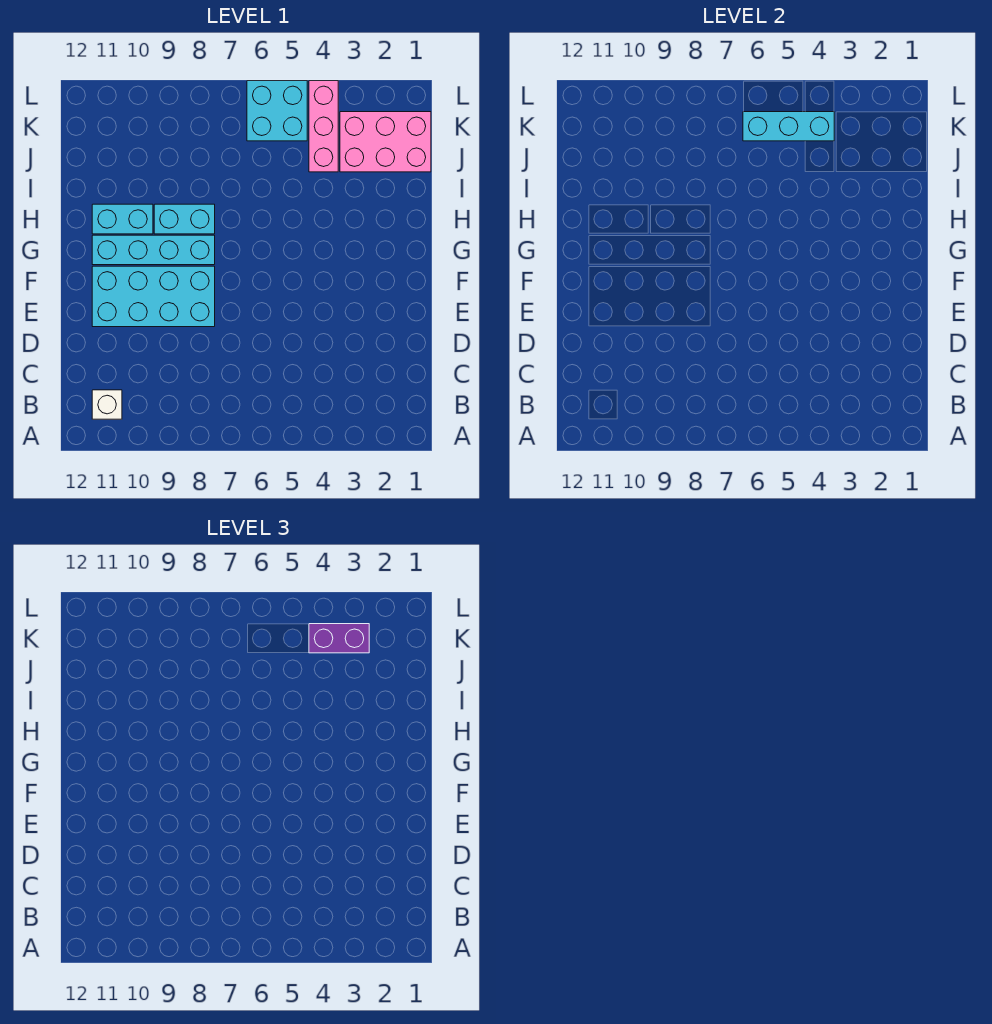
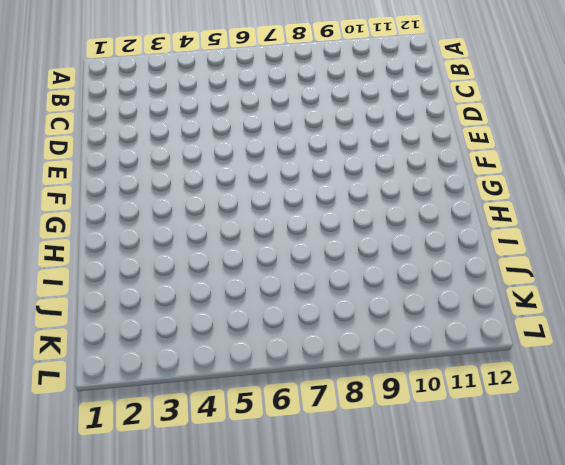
none -> white 1x1 brick [92,390,122,419]
none -> cyan 2x4 brick [92,266,215,327]

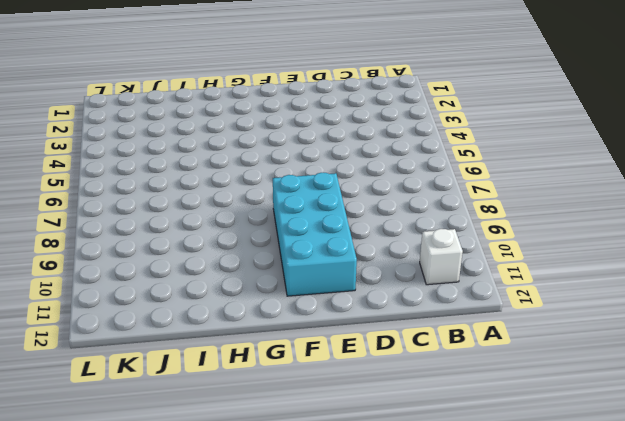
none -> cyan 1x4 brick [92,235,215,265]
none -> cyan 1x2 brick [154,204,215,234]

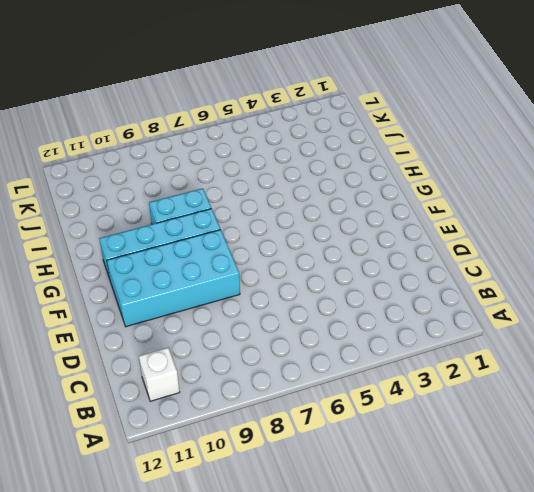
none -> cyan 1x2 brick [92,204,153,234]
none -> pink 2x3 brick [340,112,431,172]

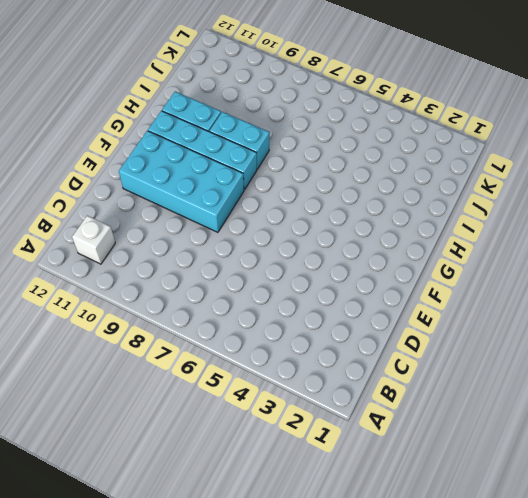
none -> pink 2x3 brick [340,112,431,172]
none -> pink 1x3 brick [309,81,338,172]

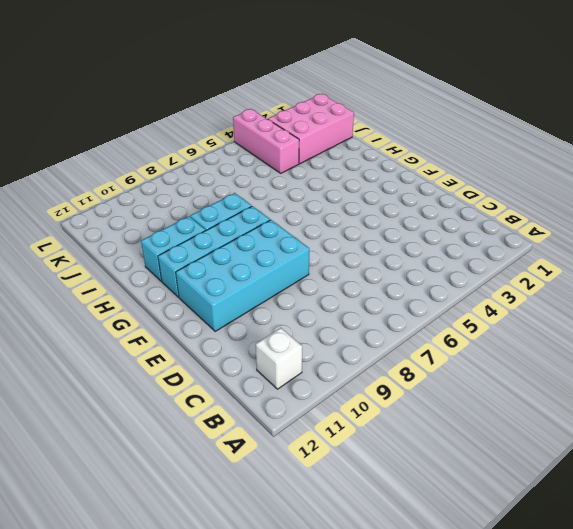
none -> cyan 2x2 brick [247,81,307,141]
none -> cyan 1x3 brick [743,112,834,141]

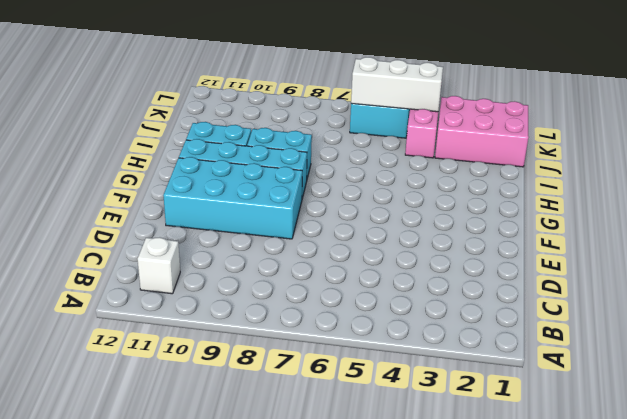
white 1x3 brick [351,57,443,112] -> cyan 1x3 brick [743,112,834,141]
none -> purple 1x2 brick [309,624,369,653]

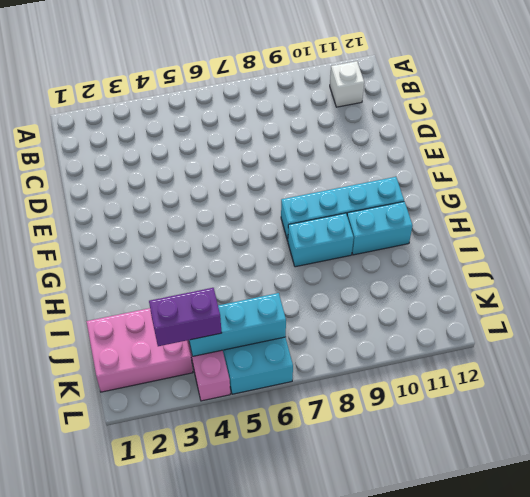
none -> cyan 2x4 brick [92,266,215,327]

